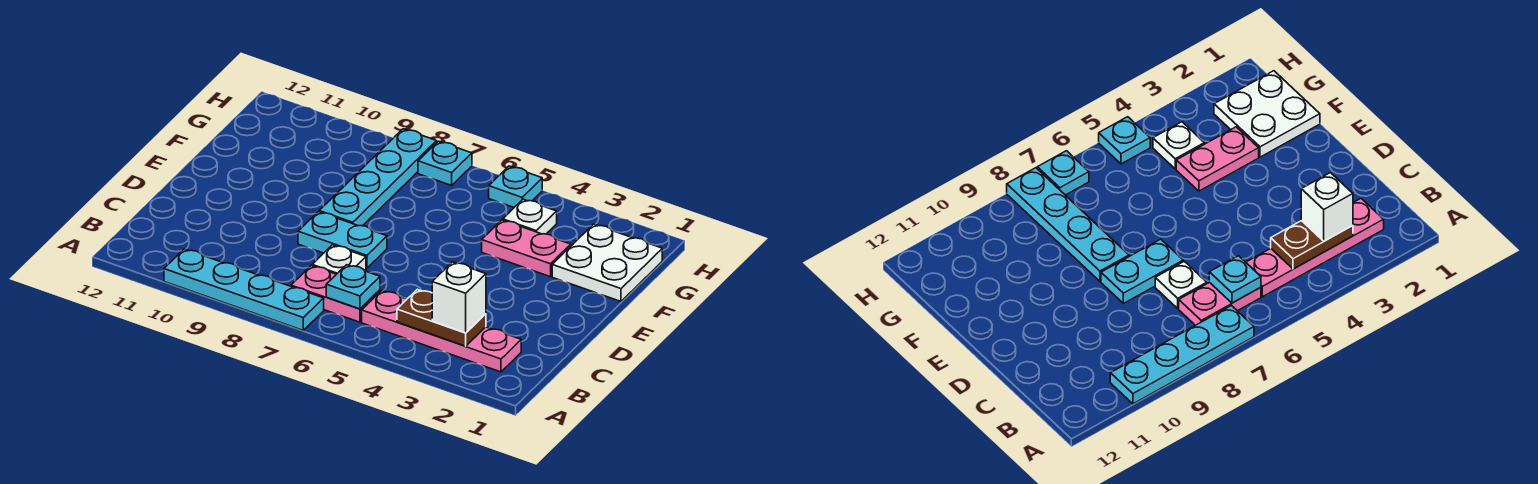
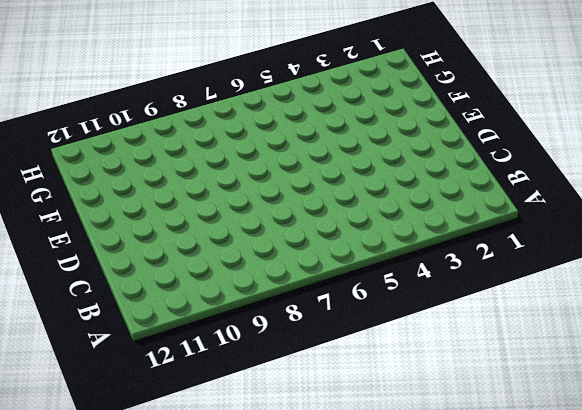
none -> cyan 1x4 plate [164,249,324,330]
none -> pink 1x4 plate [362,291,521,372]
none -> pink 1x2 plate [291,266,380,322]

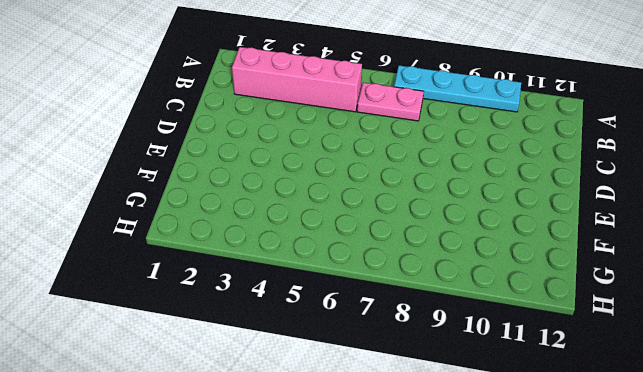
pink 1x4 brick [232,47,362,112] -> pink 1x4 plate [362,291,521,372]
none -> white 1x1 plate [312,245,366,274]
none -> cyan 1x2 plate [298,212,387,268]
none -> cyan 1x4 plate [319,129,437,226]

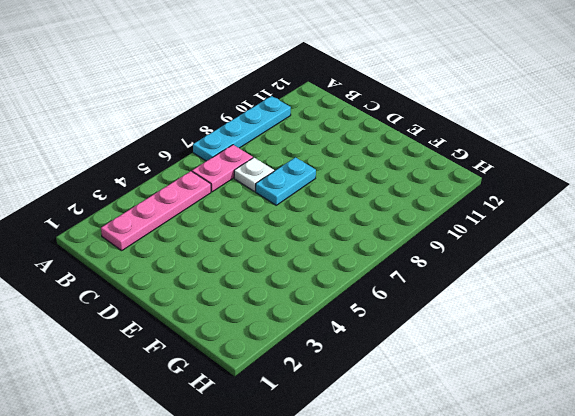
none -> cyan 1x4 plate [319,129,437,226]
none -> white 2x2 plate [552,224,662,301]
none -> pink 1x2 plate [482,220,571,277]

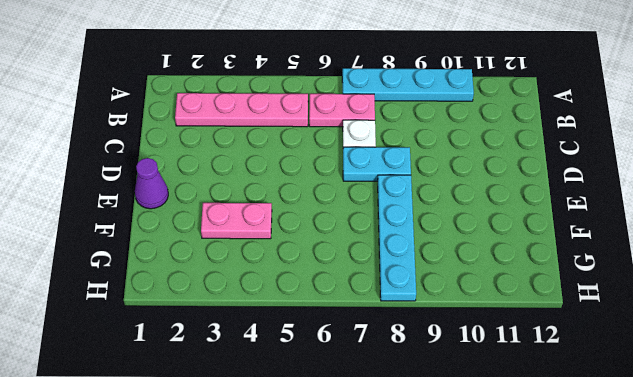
purple 1x1 cone [135,158,168,209] -> none
none -> white 2x2 plate [552,224,662,301]
none -> white 1x1 plate [503,199,557,234]
none -> cyan 1x1 plate [489,166,542,207]

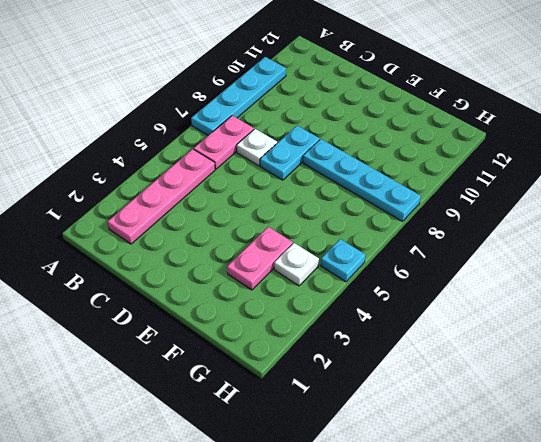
none -> white 2x2 plate [552,224,662,301]
none -> cyan 1x1 plate [418,141,472,185]
none -> brown 1x2 plate [397,290,486,346]

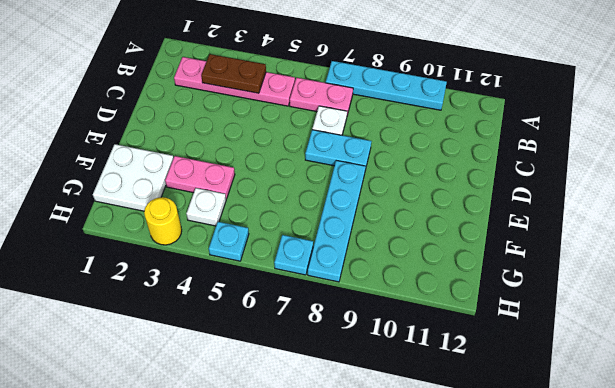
yellow 1x1 round brick [144,197,182,245] -> none
none -> cyan 1x1 plate [326,265,380,309]
none -> white 1x1 brick [432,262,486,333]

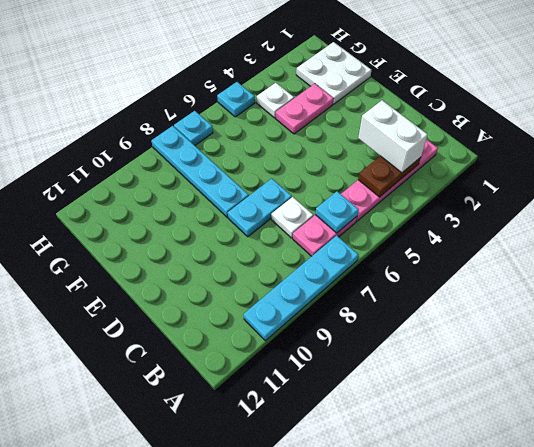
white 1x2 brick [358,100,428,173] -> white 1x1 brick [432,262,486,333]

